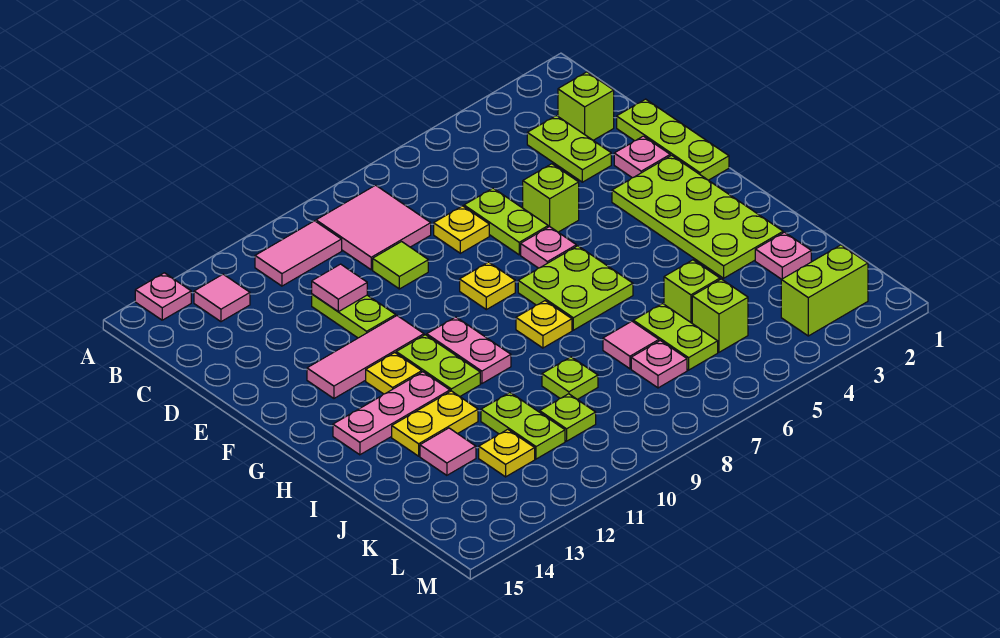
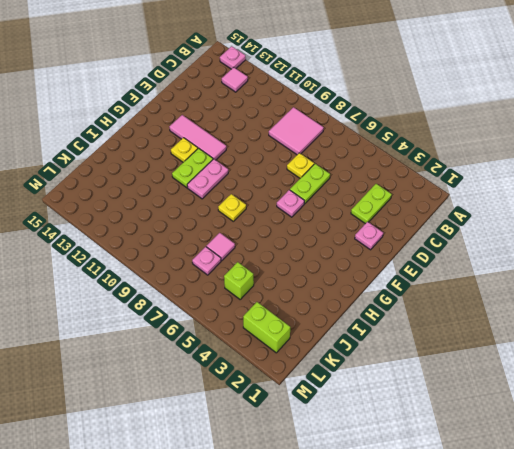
none -> pink 1x2 tile [255,221,342,286]
none -> lime 1x1 brick [558,72,614,140]
none -> lime 1x3 plate [617,99,729,180]
none -> lime 1x1 tile [373,242,428,289]

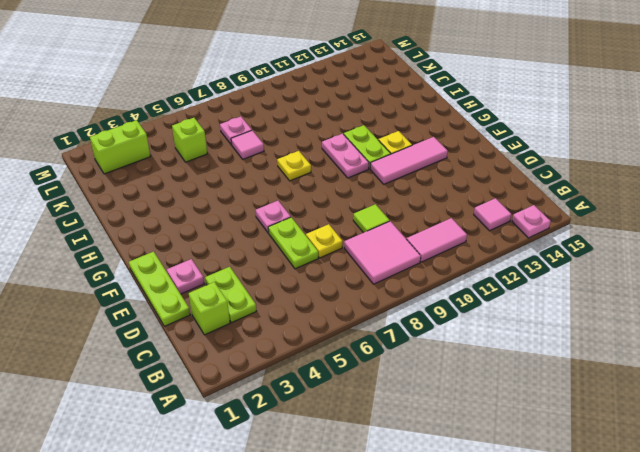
none -> lime 1x2 plate [312,294,396,338]
none -> lime 1x1 brick [523,164,579,232]
none -> lime 2x4 plate [612,155,783,278]
none -> yellow 1x1 plate [460,262,515,310]

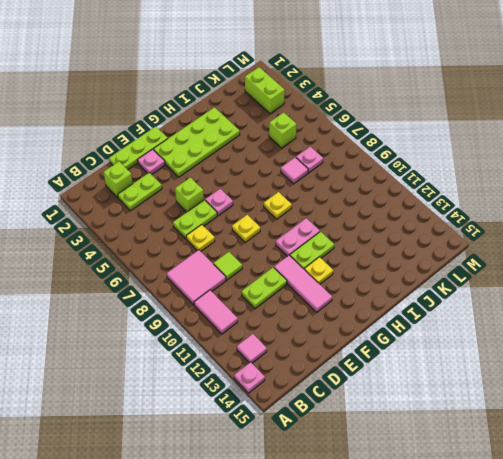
none -> lime 2x2 plate [518,246,633,330]
none -> pink 1x3 plate [333,372,450,455]
none -> yellow 1x2 plate [392,391,478,456]
none -> pink 1x1 plate [755,232,811,279]

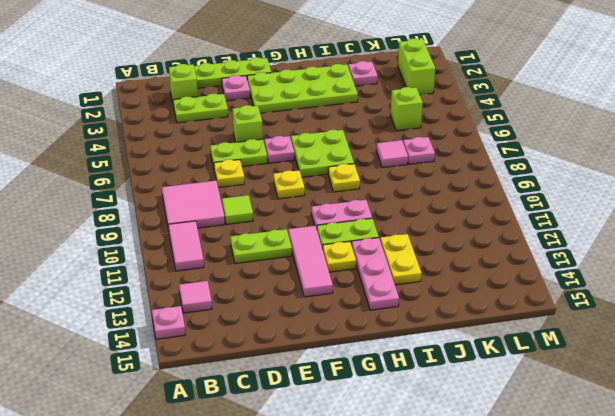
none -> lime 1x1 brick [664,260,720,323]
none -> lime 1x2 plate [633,304,718,370]
none -> lime 1x1 plate [542,357,598,399]
none -> lime 1x2 plate [481,393,565,459]

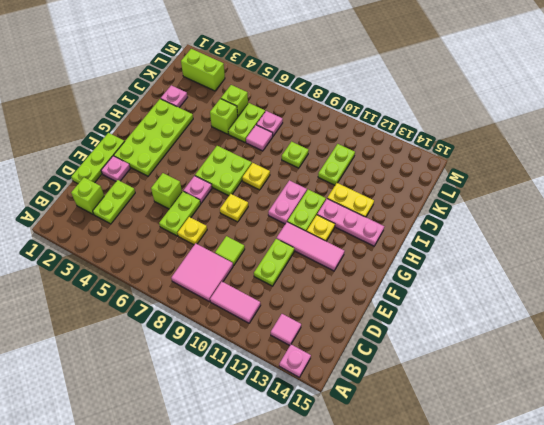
none -> pink 1x1 tile [420,428,476,475]
none -> lime 1x1 plate [540,394,596,441]
none -> yellow 1x1 plate [479,429,535,477]
none -> pink 1x1 tile [312,264,367,312]

